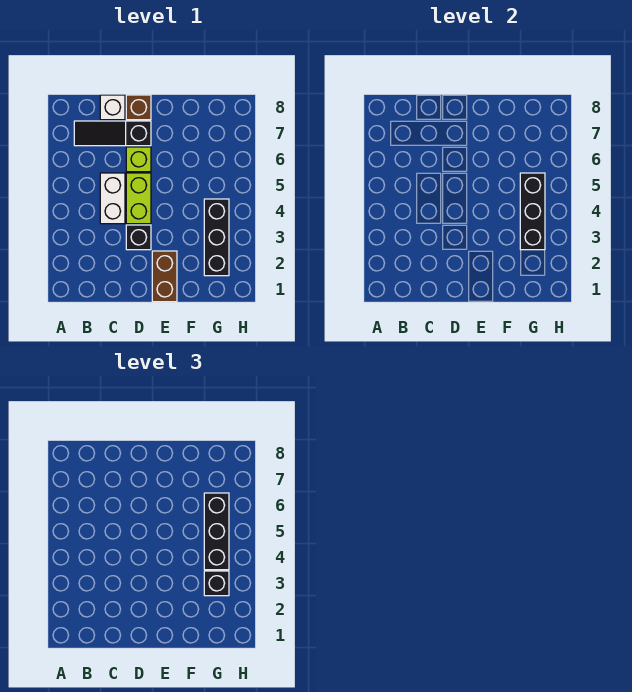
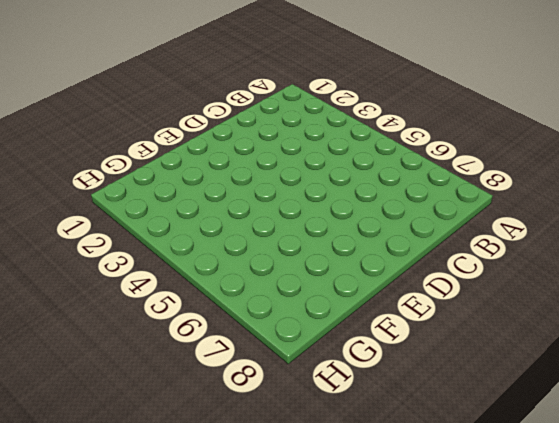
none -> black 1x3 slope [74,121,151,146]
none -> white 1x2 brick [100,173,125,224]
none -> white 1x1 brick [100,95,125,120]

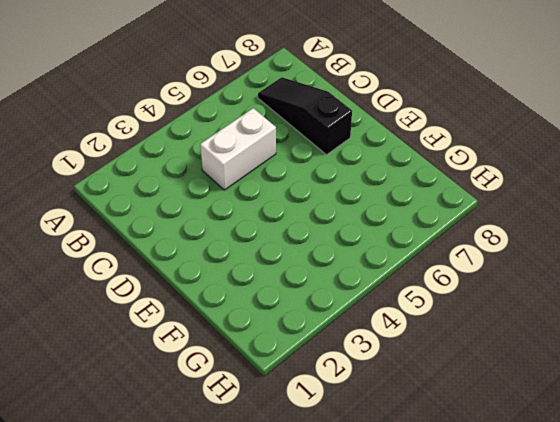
none -> white 1x1 brick [100,95,125,120]
none -> black 1x1 brick [126,225,151,250]
none -> lime 1x2 brick [126,173,151,224]

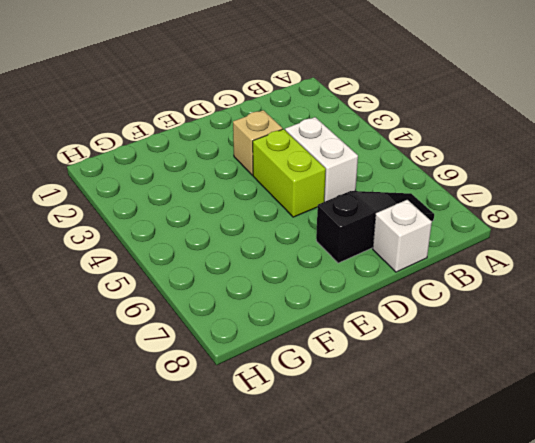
tan 1x1 brick [233,110,283,175] -> black 1x1 brick [126,225,151,250]
none -> lime 1x1 brick [126,147,151,172]
none -> brown 1x1 brick [126,95,151,120]
none -> brown 1x2 brick [152,251,177,302]

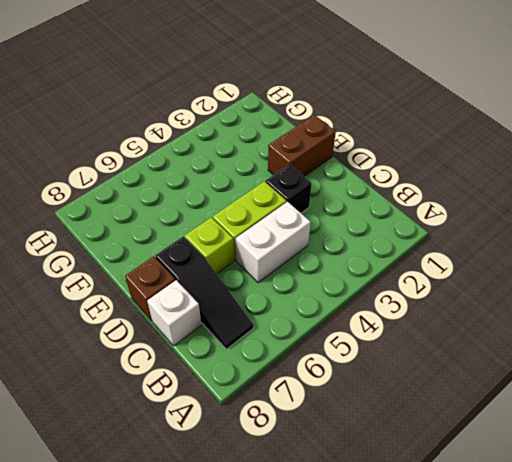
none -> black 1x3 brick [204,199,229,276]
none -> black 1x3 brick [520,173,545,250]
none -> black 1x1 brick [204,571,229,596]

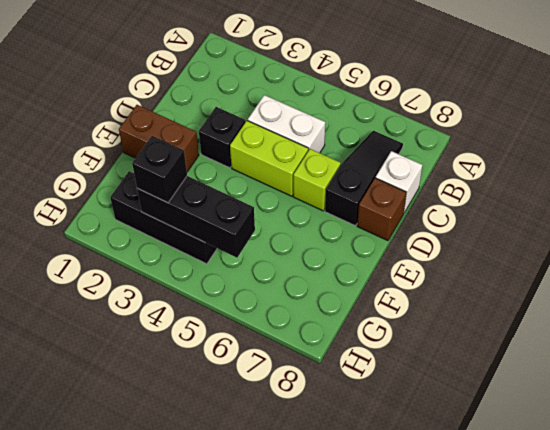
none -> black 1x3 brick [204,493,229,570]

